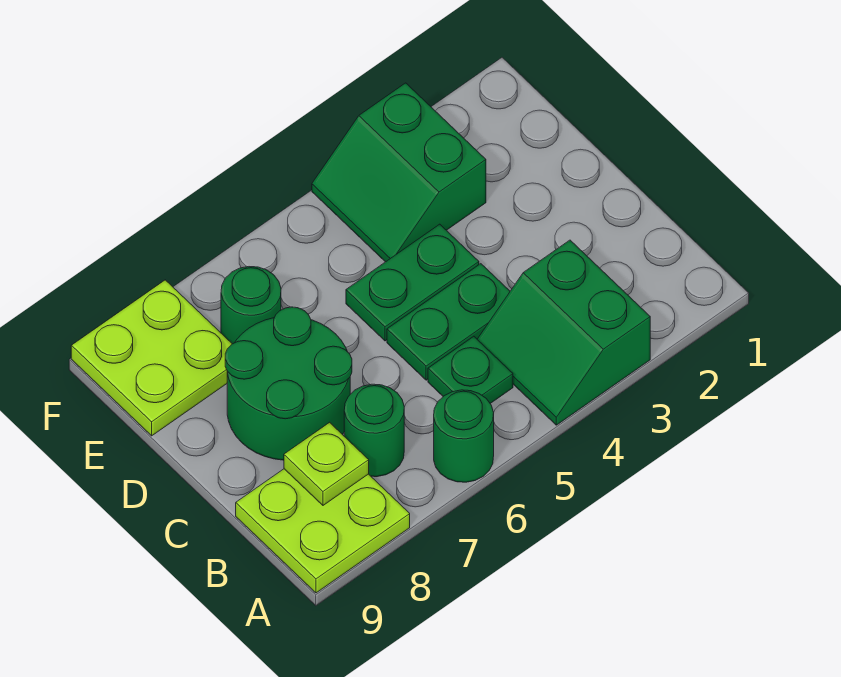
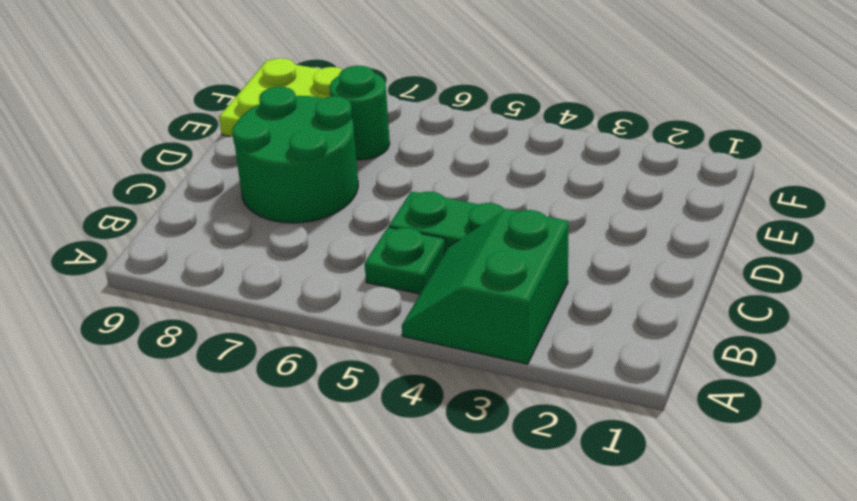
none -> green 1x1 round brick [434,390,494,482]
none -> lime 2x2 plate [236,469,410,593]
none -> green 1x1 round brick [344,384,404,477]

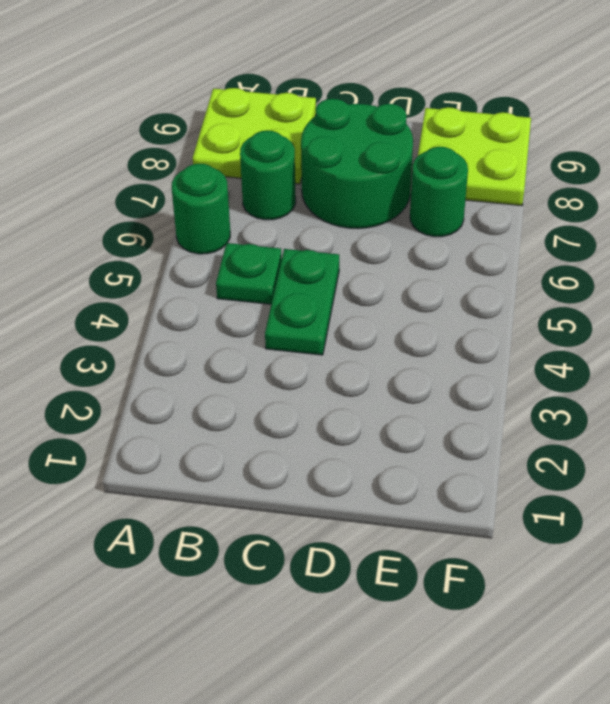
none -> green 2x2 slope [477,240,650,425]
none -> green 1x2 plate [346,224,479,341]
none -> green 2x2 slope [312,83,486,262]

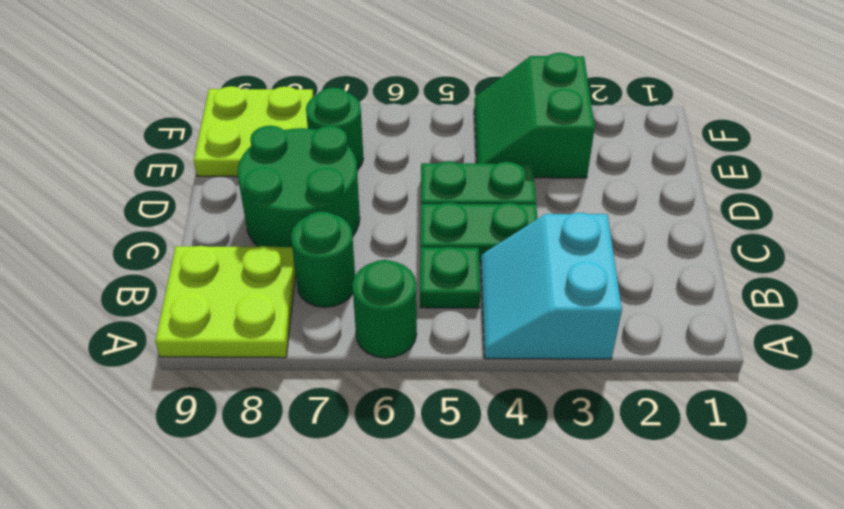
cyan 2x2 slope [481,213,622,359] -> green 2x2 slope [477,240,650,425]
none -> lime 1x1 plate [284,422,369,505]

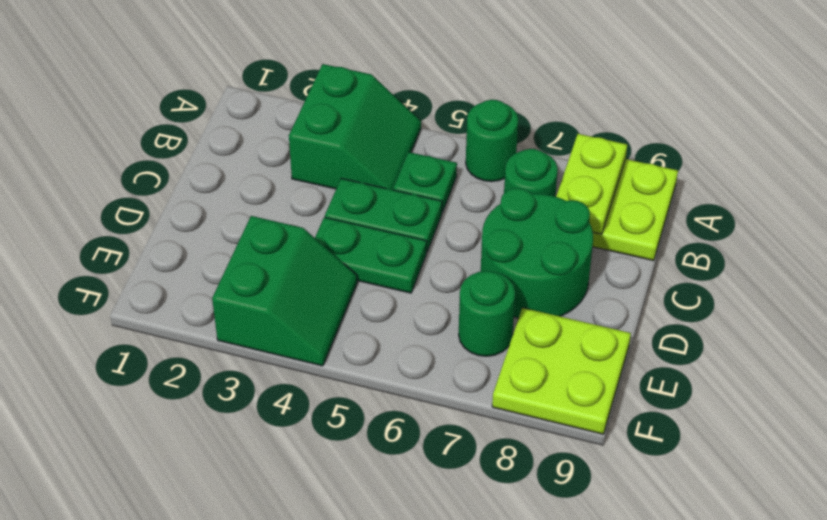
lime 1x2 plate [556,134,627,234] -> lime 1x1 plate [284,422,369,505]

